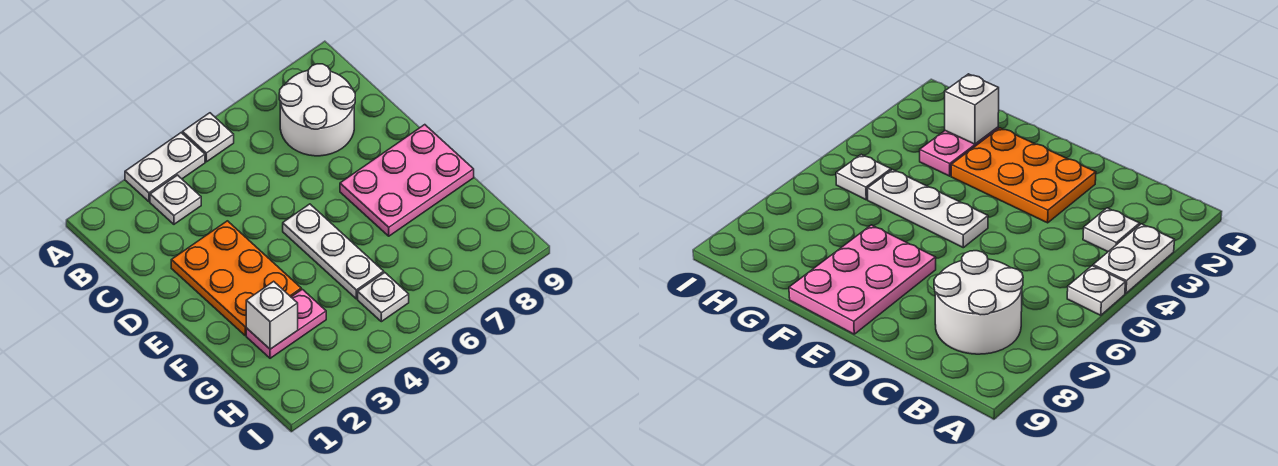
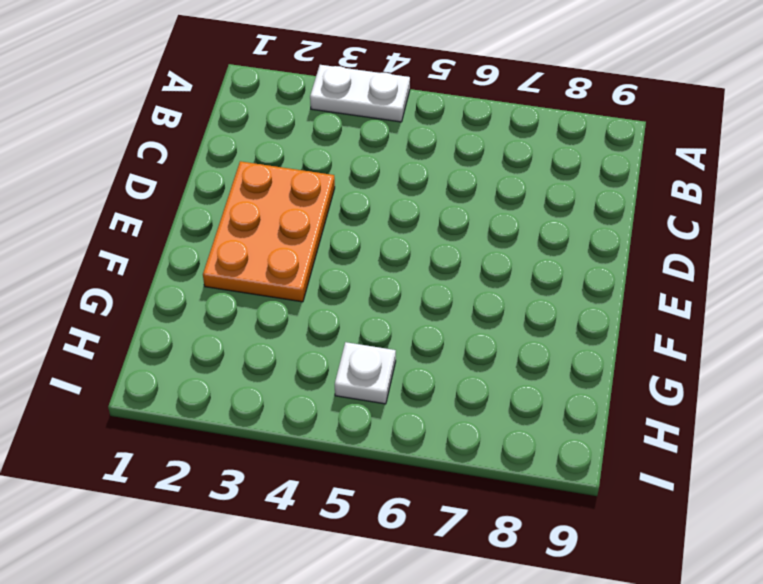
none -> white 1x1 plate [183,113,234,162]
none -> white 1x1 plate [150,175,201,224]

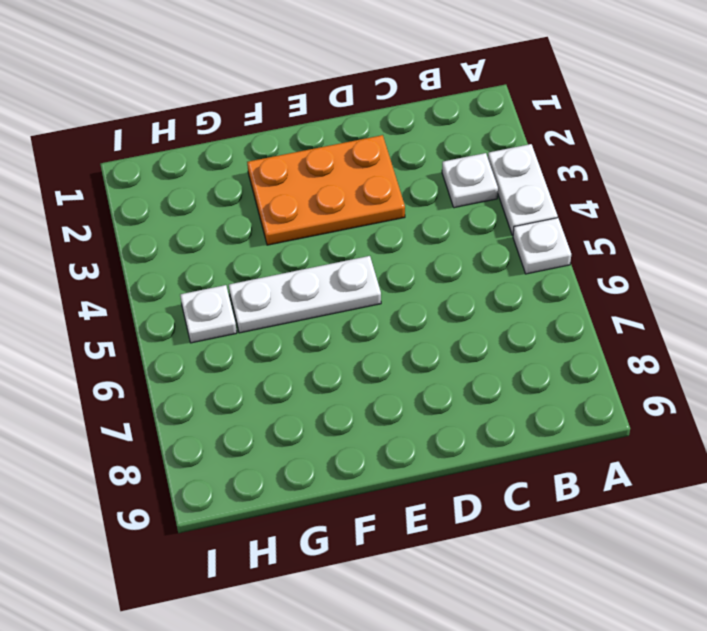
none -> white 2x2 round brick [279,64,355,156]
none -> pink 2x3 plate [340,125,474,236]

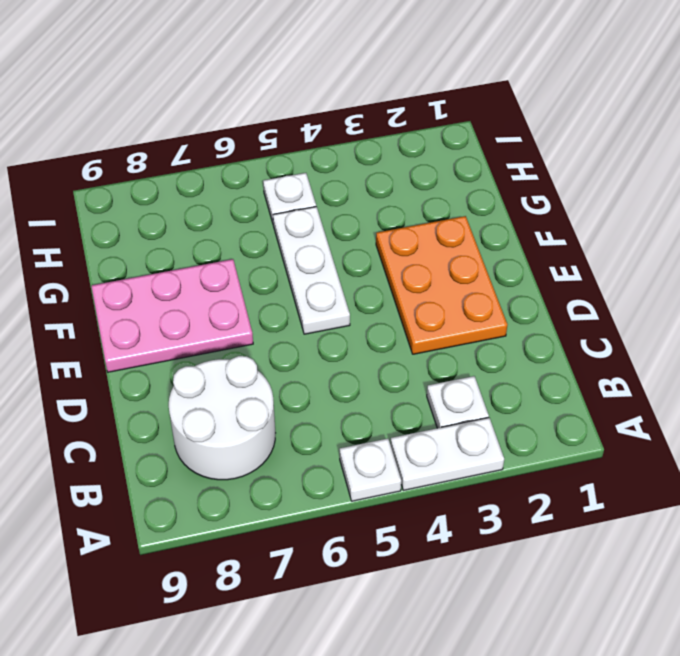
none -> pink 1x2 plate [246,289,326,358]
none -> white 1x1 brick [246,281,298,349]

